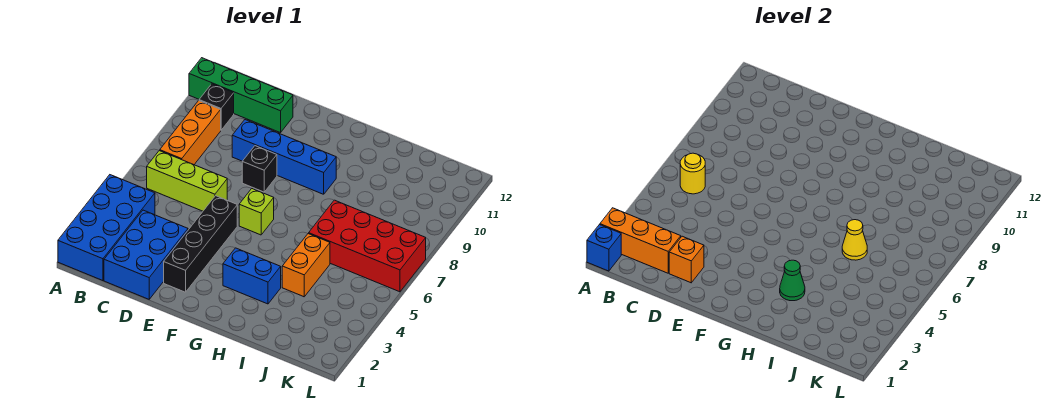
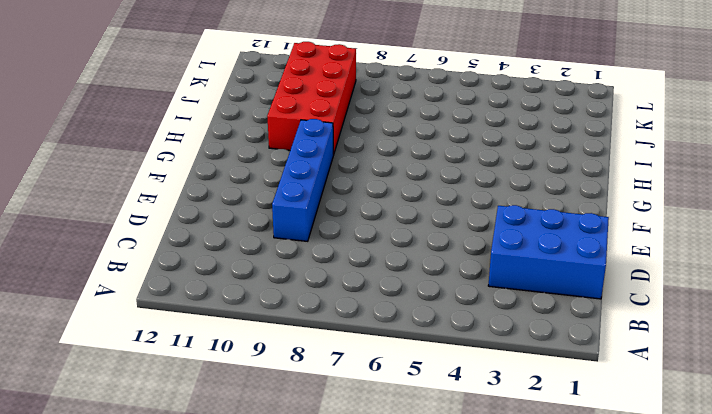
red 2x4 brick [267,42,356,154] -> red 2x4 brick moved to [309,200,426,292]
none -> blue 2x4 brick [58,175,155,281]
none -> green 1x4 brick [189,58,293,133]
none -> lime 1x3 brick [147,151,227,211]

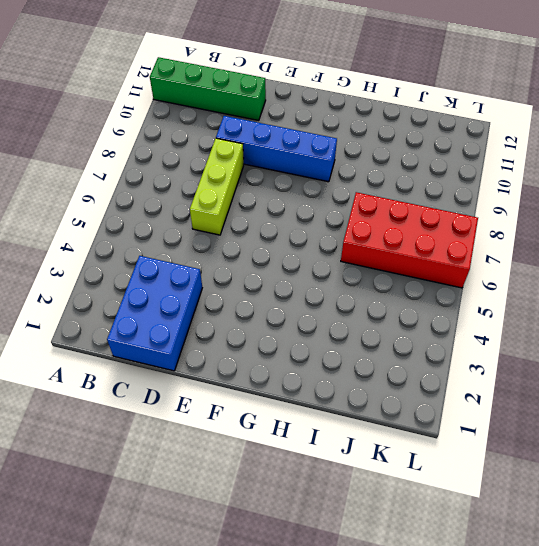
lime 1x3 brick [190,138,244,235] -> lime 1x3 brick turned to [147,151,227,211]
none -> blue 2x4 brick [58,175,155,281]
none -> orange 1x3 brick [160,101,221,165]
none -> black 1x1 brick [199,84,234,130]

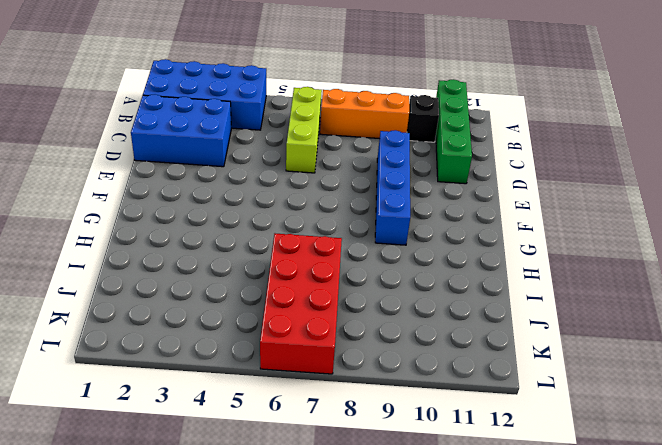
none -> black 1x4 brick [164,196,237,292]
none -> black 1x1 brick [242,146,277,192]
none -> lime 1x1 brick [239,189,274,235]

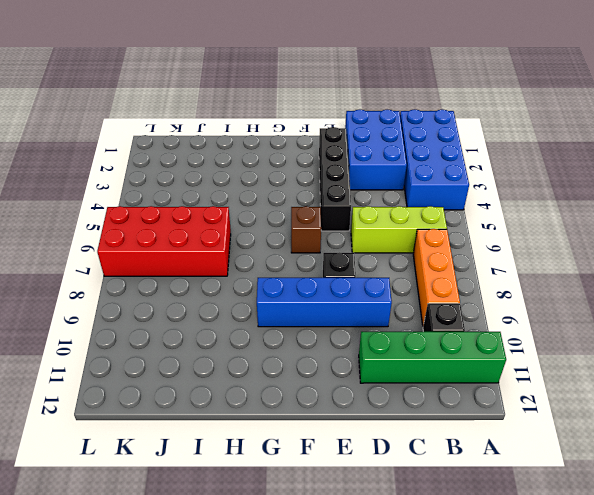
brown 1x1 brick [291,206,321,253] -> lime 1x1 brick [239,189,274,235]
none -> blue 1x2 brick [223,248,281,304]
none -> orange 1x2 brick [282,234,330,297]
none -> blue 1x1 brick [587,225,621,271]

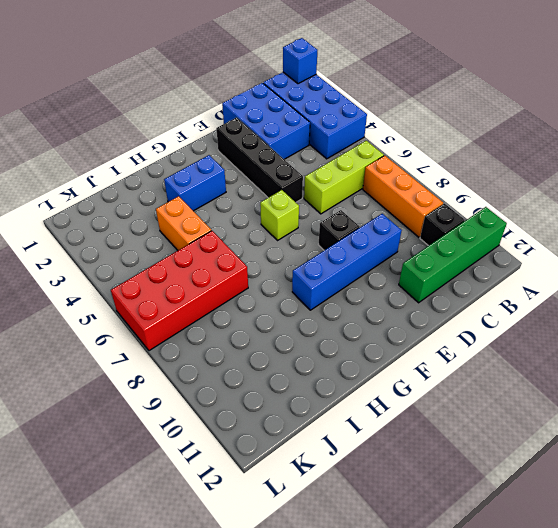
none -> orange 1x3 brick [600,208,681,273]
none -> yellow 1x1 round brick [680,153,705,194]
none -> orange 1x1 brick [669,236,704,283]

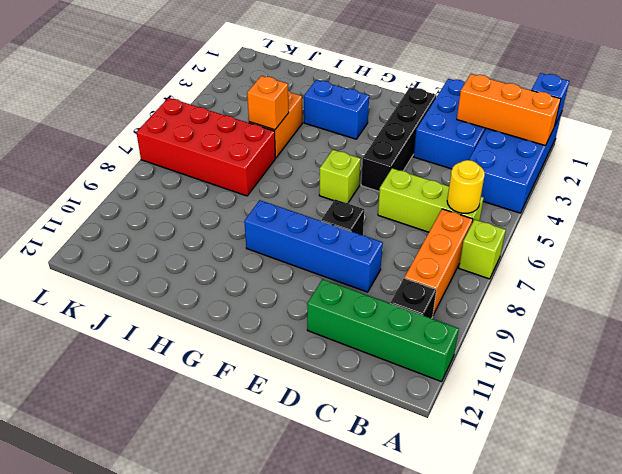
lime 1x1 brick [459,219,506,279] -> none
orange 1x1 brick [247,76,289,130] -> orange 1x1 brick moved to [669,236,704,283]
none -> green 1x1 cone [780,260,805,301]
none -> yellow 1x1 cone [842,220,867,260]

